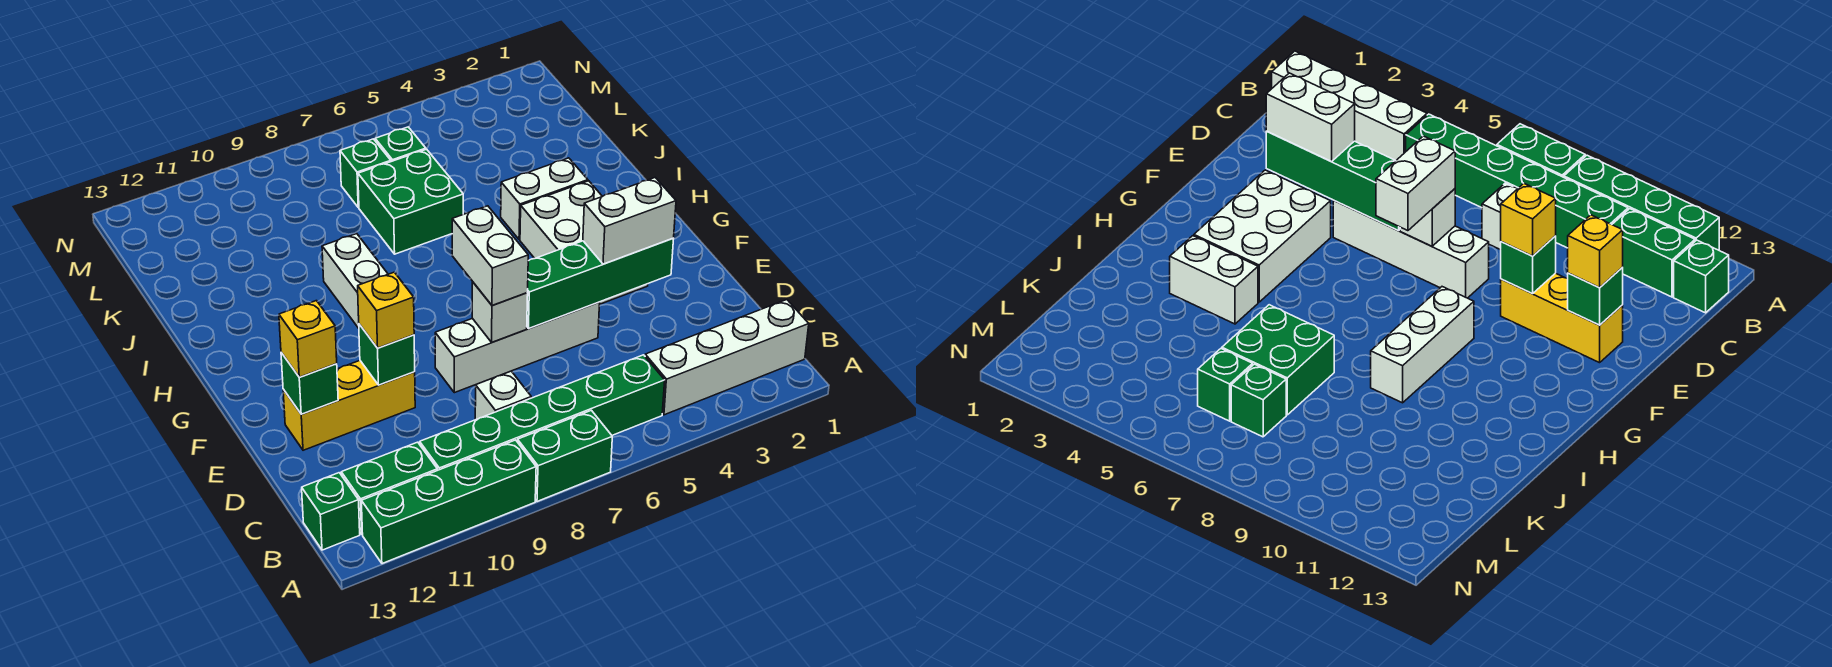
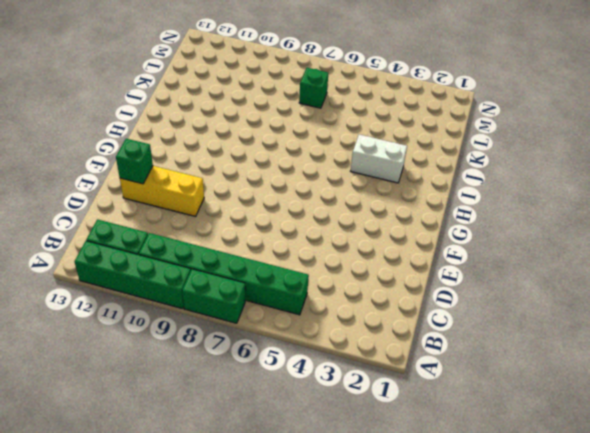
none -> white 1x4 brick [645,300,809,415]
none -> green 1x1 brick [302,473,360,550]
none -> white 1x1 brick [475,371,531,420]

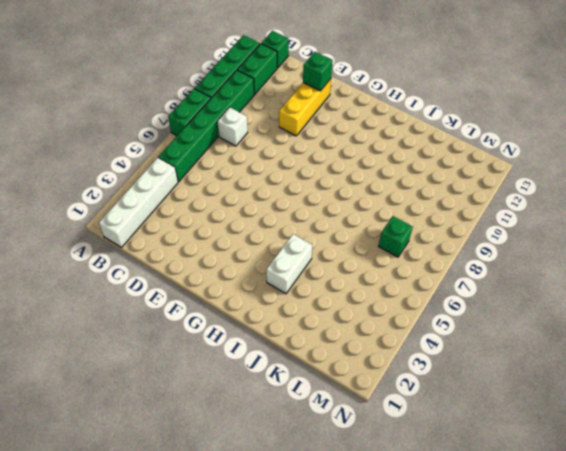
none -> white 1x4 brick [435,302,600,393]
none -> white 2x3 brick [520,181,648,304]
none -> white 1x3 brick [322,234,388,328]

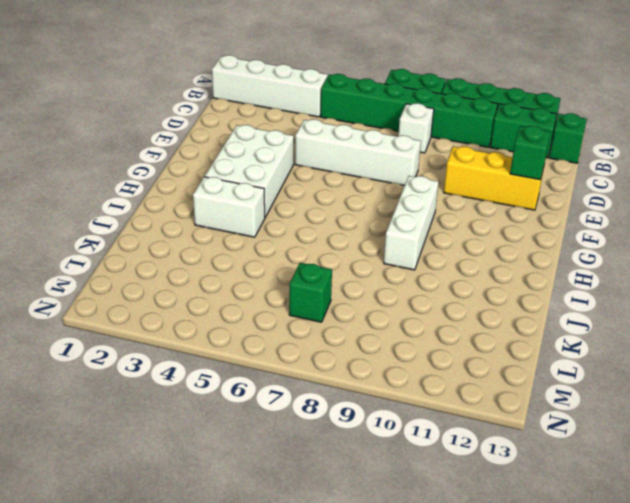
none -> green 2x2 brick [358,149,463,254]
none -> green 1x1 brick [375,127,426,162]
none -> green 1x4 brick [527,238,674,328]

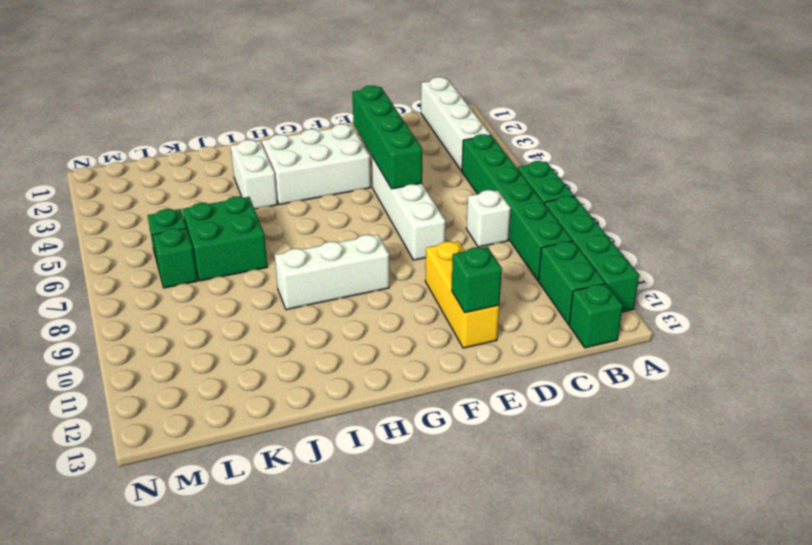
none -> white 1x1 brick [472,282,528,342]
none -> green 1x1 brick [359,324,415,385]
none -> white 1x2 brick [583,178,676,264]

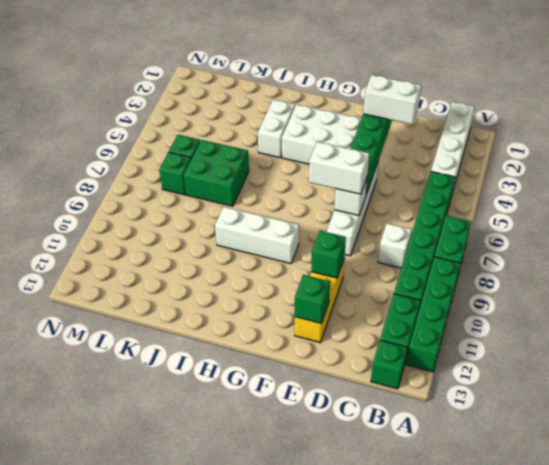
white 1x2 brick [363,75,421,124] -> white 1x2 brick turned to [583,178,676,264]
none -> yellow 1x1 brick [358,272,414,348]
none -> yellow 1x1 brick [279,301,337,377]

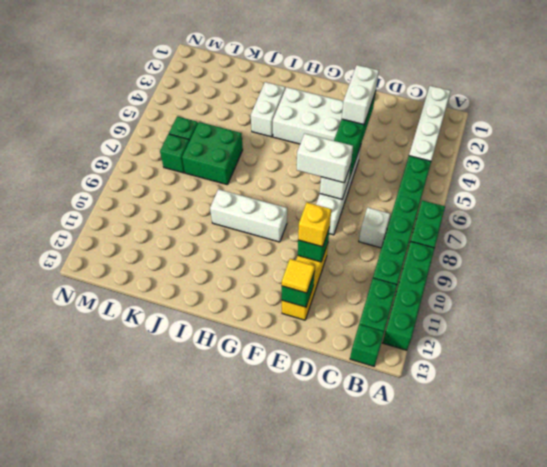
yellow 1x1 tile [282,259,315,293] -> yellow 1x1 brick [279,301,337,377]

